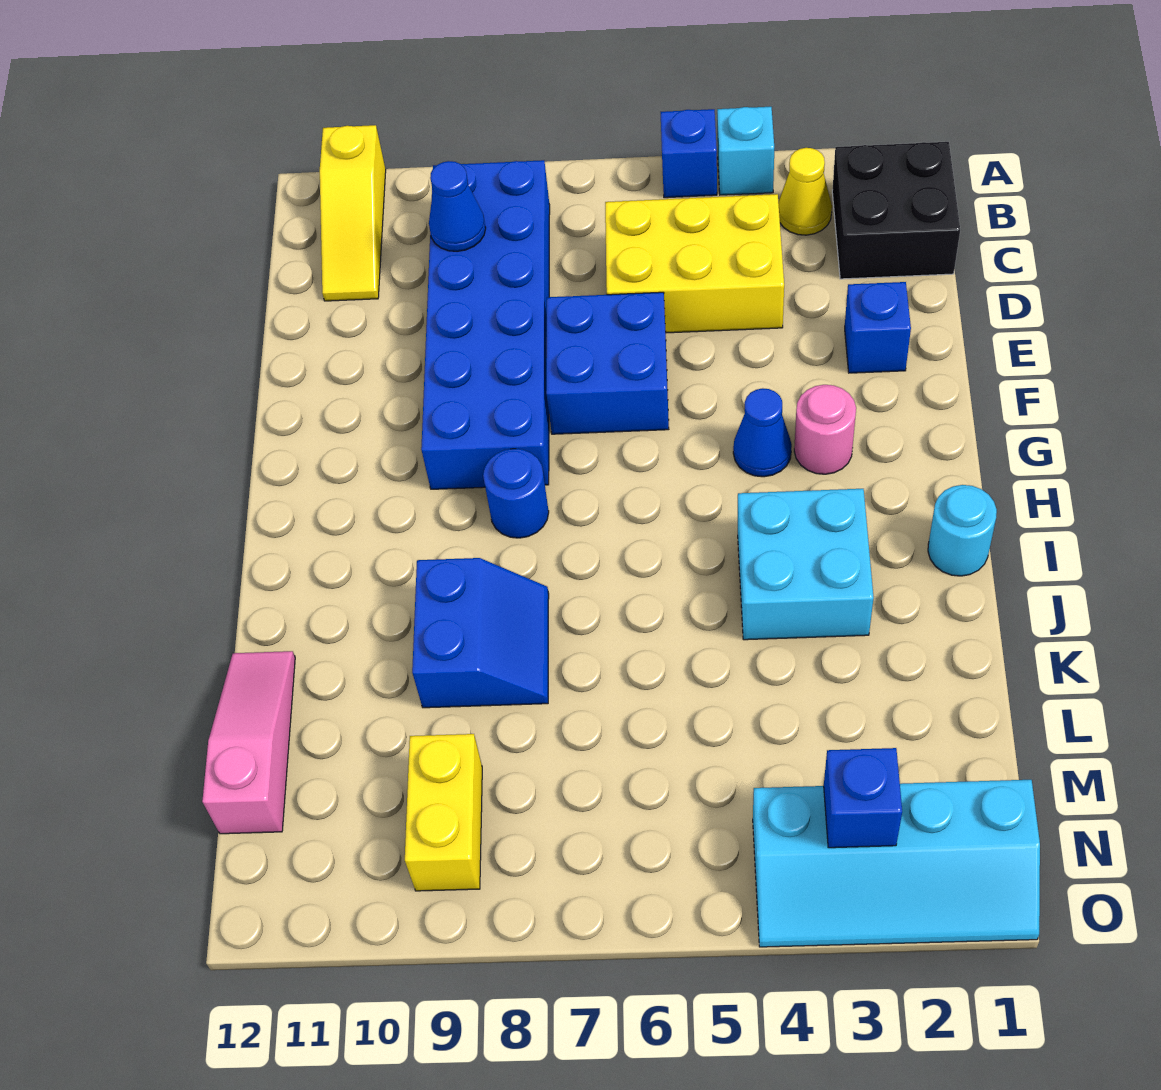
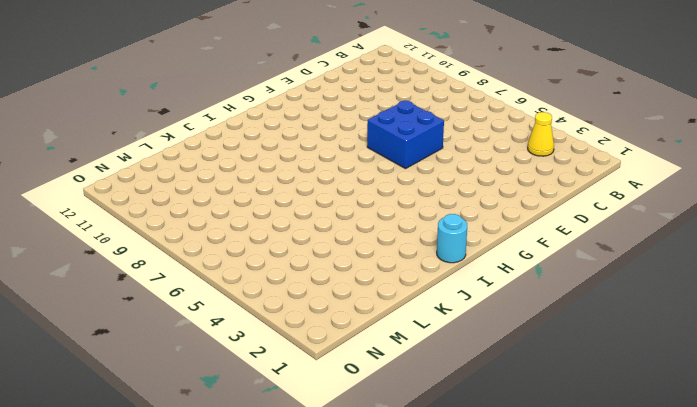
none -> cyan 1x1 brick [717,107,774,195]
none -> blue 1x1 brick [661,109,717,198]
none -> yellow 1x3 slope [320,125,386,301]

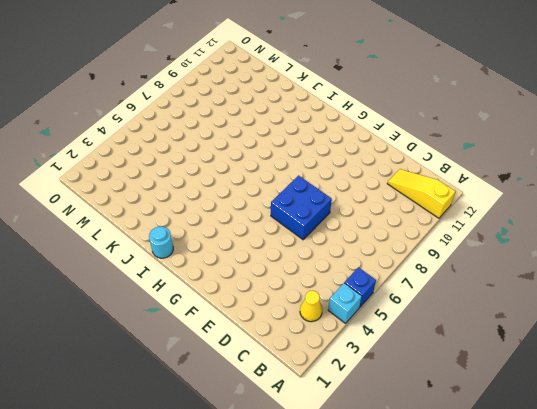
none -> black 2x2 brick [832,142,960,279]
none -> blue 2x6 brick [421,160,550,489]
none -> yellow 2x3 brick [605,194,784,333]

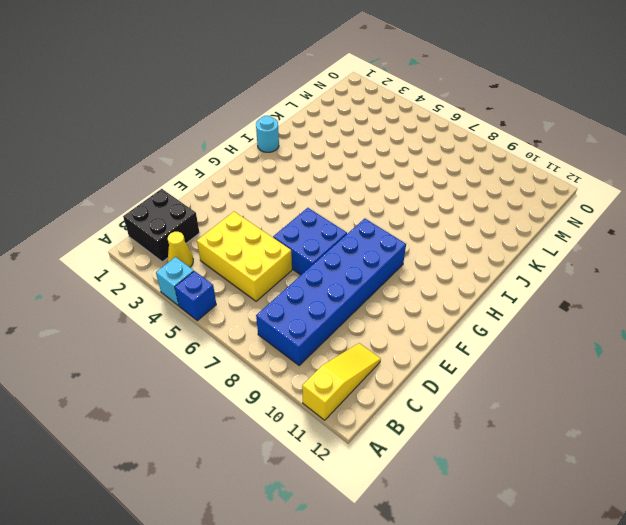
none -> blue 1x1 brick [845,282,911,373]
none -> pink 1x1 round brick [794,385,856,474]
none -> blue 1x1 cone [733,388,792,477]

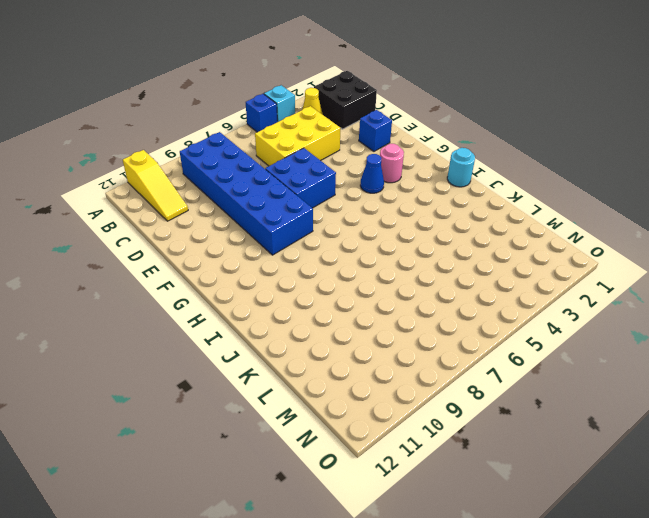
none -> blue 1x1 round brick [483,449,549,538]
none -> cyan 2x2 brick [738,489,874,640]
none -> blue 2x2 slope [412,558,549,708]

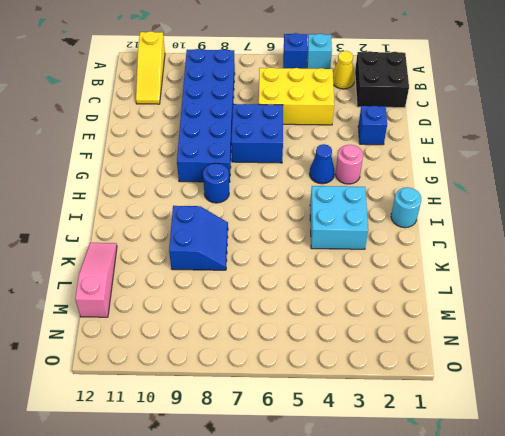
none -> yellow 1x2 brick [405,734,482,891]
none -> cyan 2x4 slope [753,780,1040,947]
none -> blue 1x1 cone [429,161,486,251]

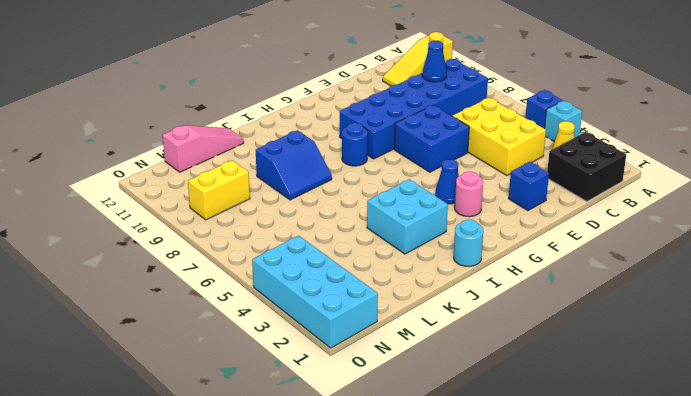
cyan 2x4 brick [252,236,378,348] -> cyan 2x4 slope [753,780,1040,947]
none -> blue 1x1 brick [824,748,902,848]

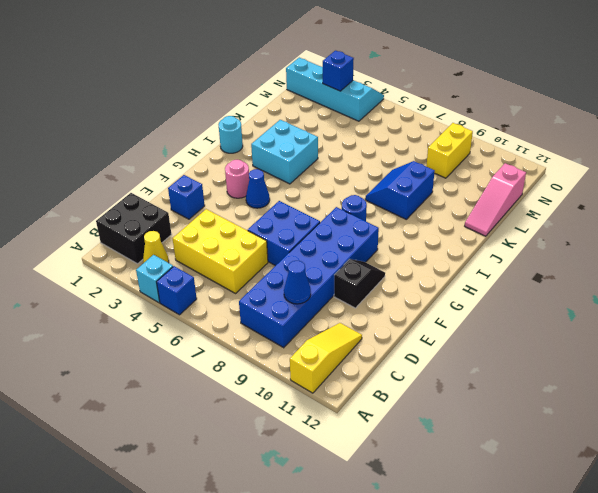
black 1x2 slope [334,259,385,308] -> none

